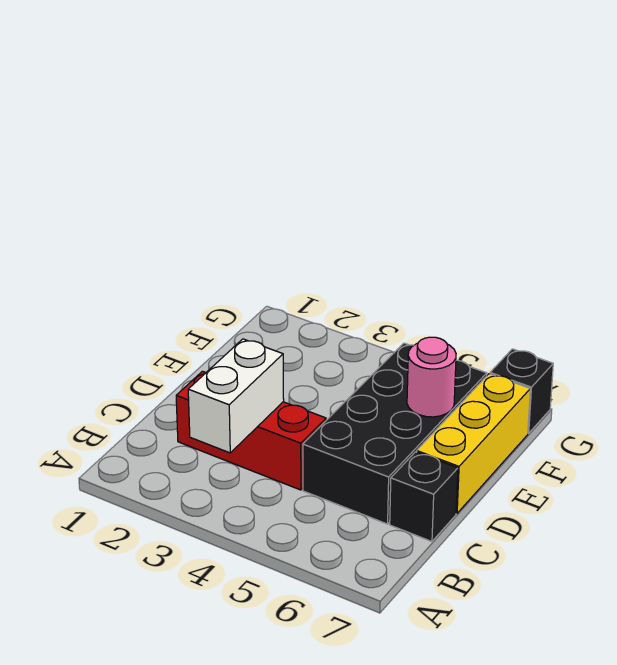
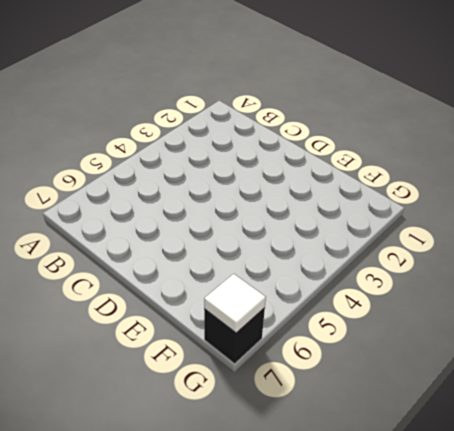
white 1x1 tile [204,274,266,333] -> none
none -> red 1x3 brick [176,371,326,490]
none -> black 2x4 brick [303,343,487,524]

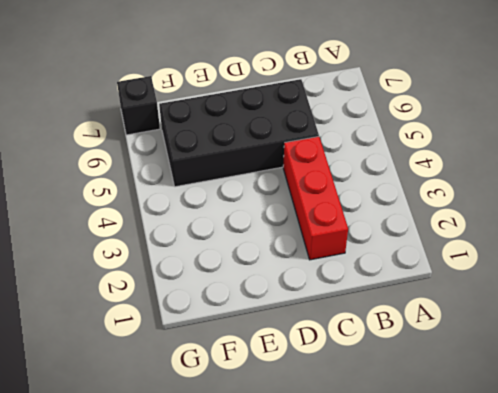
none -> black 1x1 brick [390,452,458,542]
none -> yellow 1x3 brick [417,374,530,513]

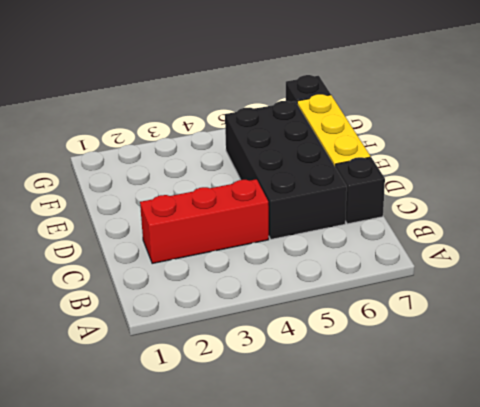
none -> white 1x2 brick [188,339,284,453]
none -> pink 1x1 round brick [407,337,456,417]

